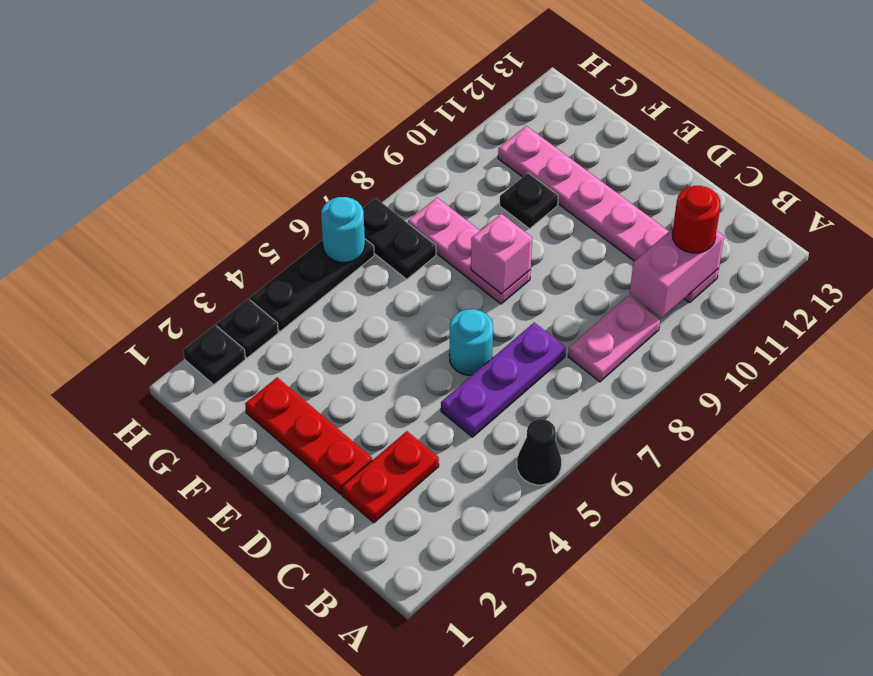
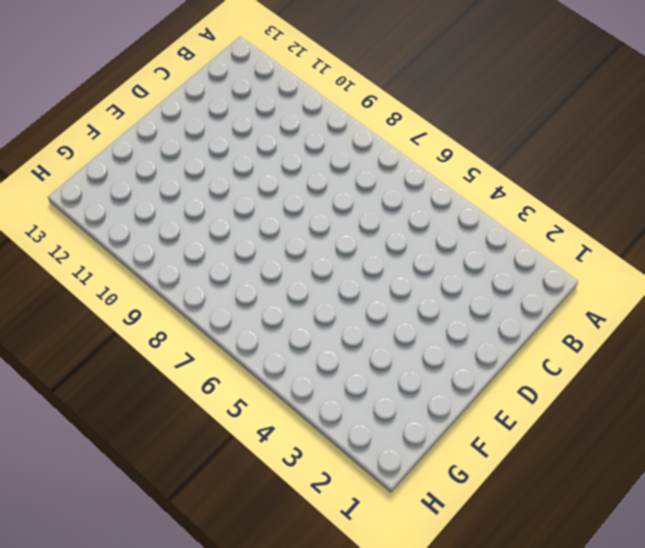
none -> black 1x1 cone [517,419,561,485]
none -> pink 1x2 plate [568,296,660,382]
none -> pink 1x6 plate [498,126,719,303]

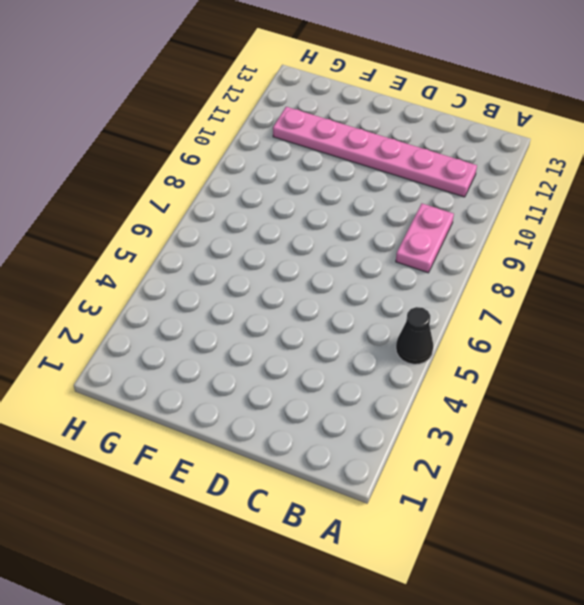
none -> red 1x2 plate [342,431,439,523]
none -> purple 1x3 plate [441,322,566,437]
none -> red 1x3 plate [245,378,372,494]

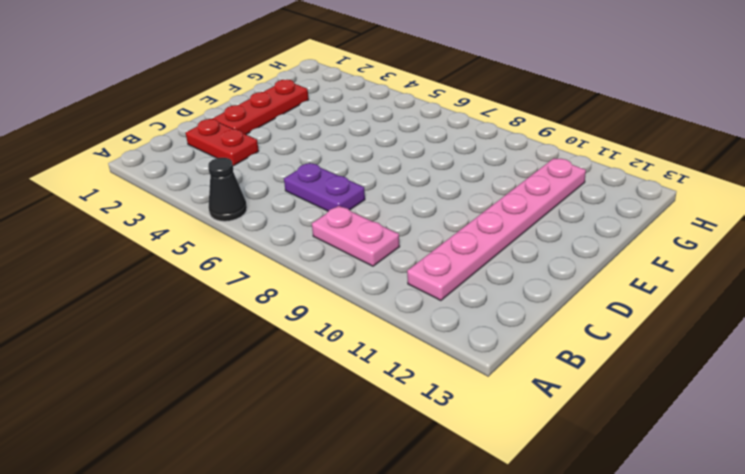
purple 1x2 plate [284,163,365,211] -> purple 1x3 plate [441,322,566,437]
none -> cyan 1x1 round brick [449,309,493,375]
none -> pink 1x3 plate [408,198,531,304]
none -> black 1x1 plate [500,173,558,229]

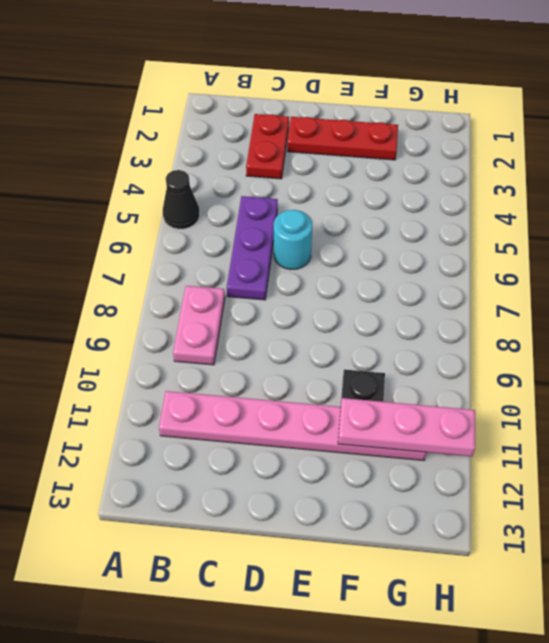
pink 1x3 plate [338,398,475,456] -> pink 1x3 plate moved to [408,198,531,304]
none -> black 1x2 plate [363,198,436,279]
none -> black 1x1 plate [183,325,245,385]
none -> black 1x1 plate [217,299,278,358]

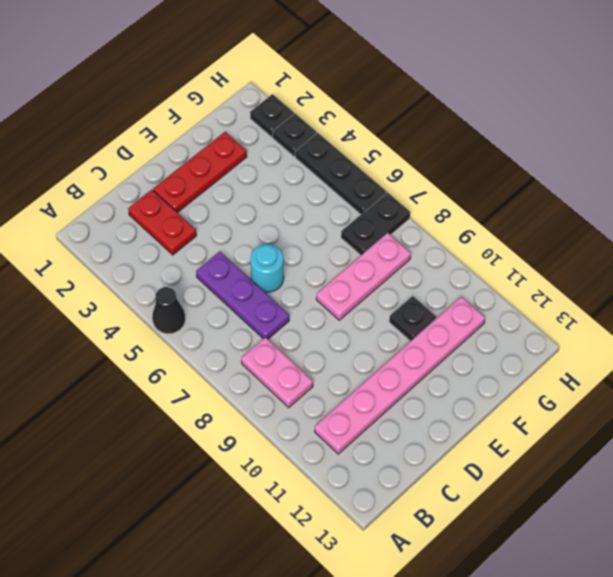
none -> pink 1x2 brick [630,229,724,318]
none -> pink 1x1 brick [471,214,532,294]
none -> cyan 1x1 round brick [321,197,365,262]

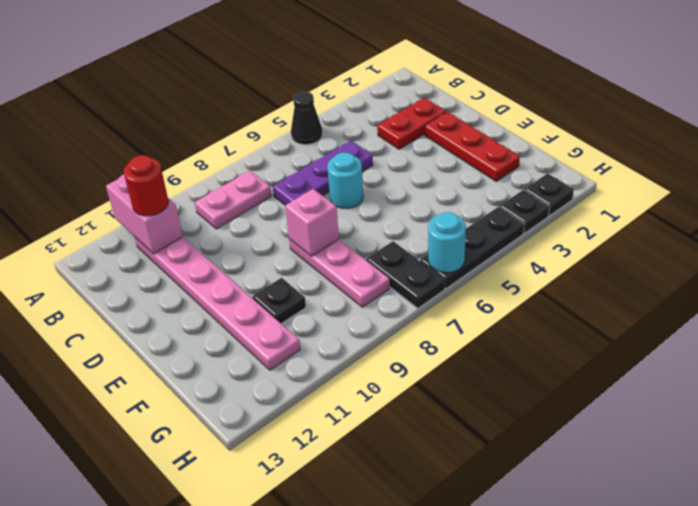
pink 1x2 brick [106,175,183,254] -> pink 1x2 brick turned to [630,229,724,318]

